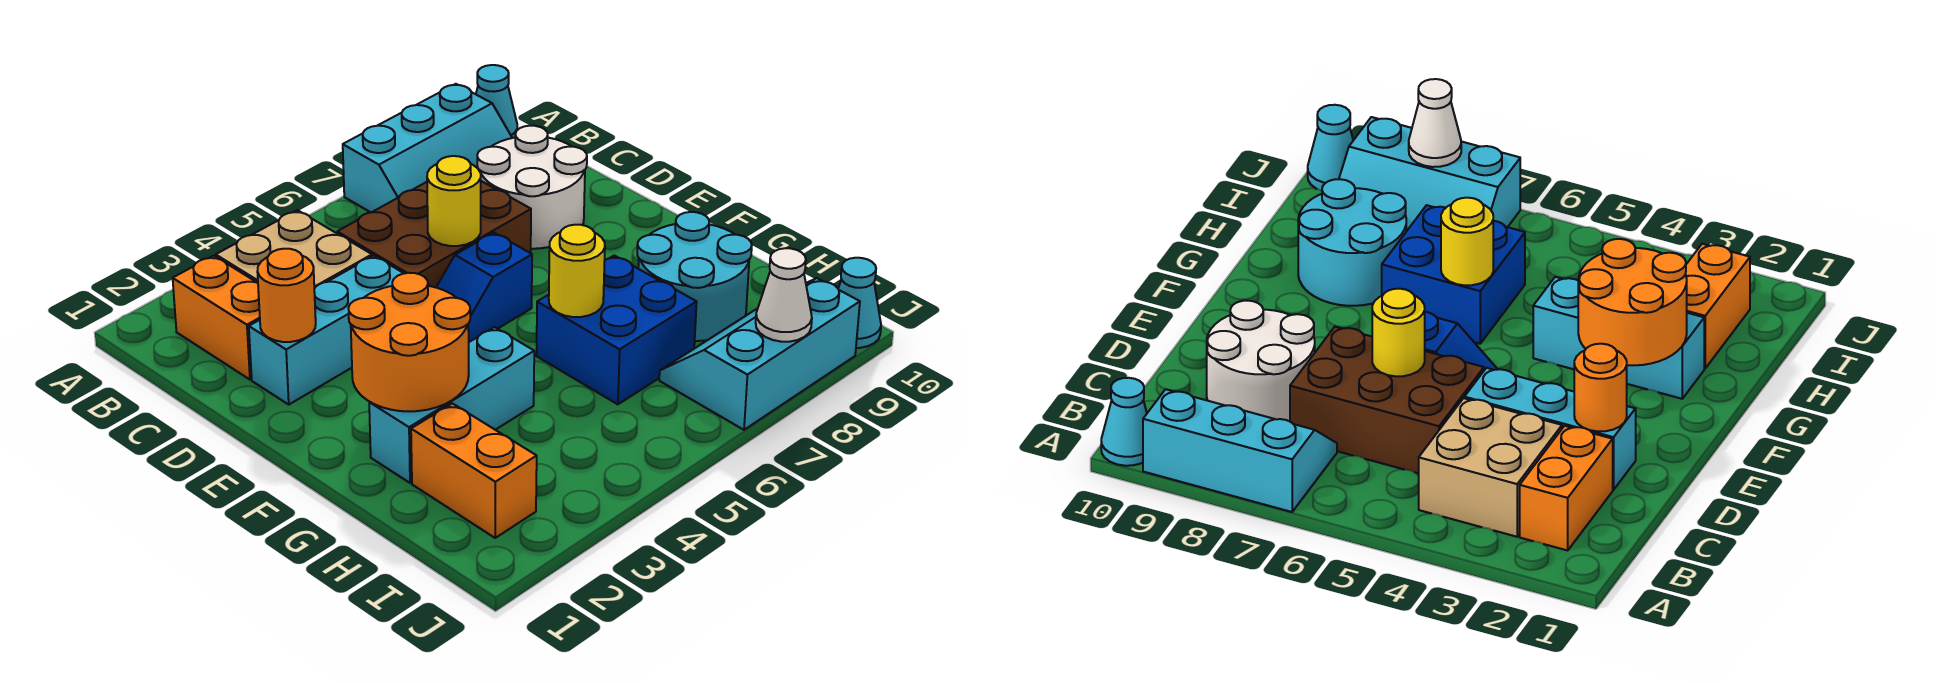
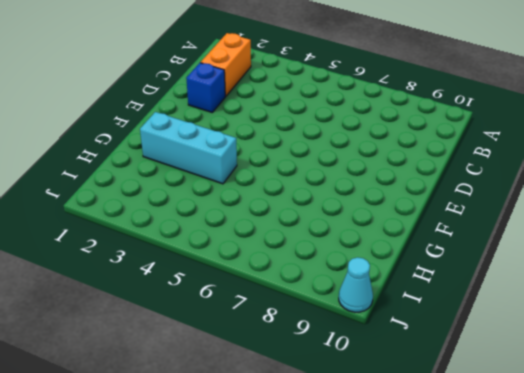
blue 1x1 brick [186,63,225,112] -> cyan 1x3 brick [249,256,404,404]
none -> cyan 2x3 slope [343,84,512,212]
none -> cyan 1x1 cone [476,65,517,138]
none -> tan 2x2 brick [216,210,372,288]

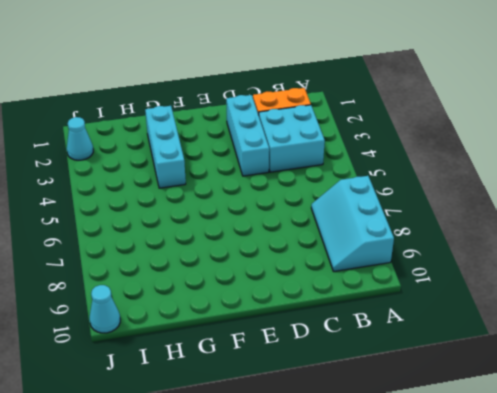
cyan 2x2 brick [259,105,325,172] -> tan 2x2 brick [216,210,372,288]
cyan 1x1 cone [67,117,93,160] -> cyan 1x1 cone moved to [476,65,517,138]
none -> brown 2x3 brick [337,181,531,287]
none -> white 2x2 round brick [477,126,587,249]
none -> blue 1x2 slope [436,233,532,342]

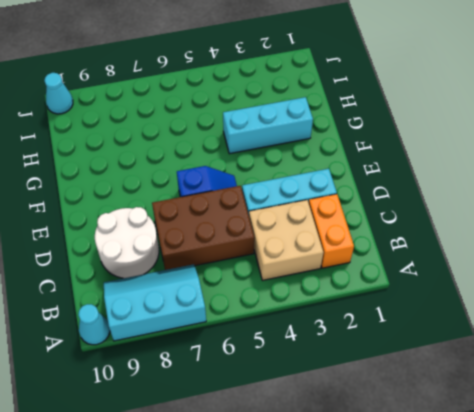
none -> blue 2x2 brick [536,255,697,404]
none -> cyan 2x2 round brick [637,212,752,341]
none -> orange 1x2 brick [411,403,537,538]

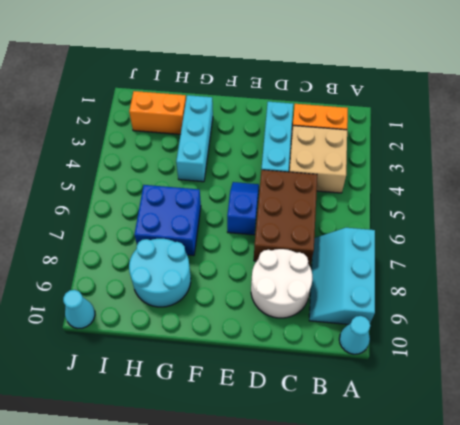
none -> cyan 2x3 slope [659,278,860,430]
none -> orange 1x1 round brick [257,249,316,342]
none -> yellow 1x1 round brick [427,156,481,246]

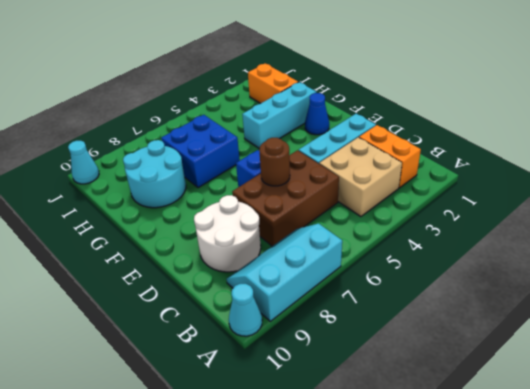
brown 1x1 round brick [259,138,290,186] -> yellow 1x1 round brick [427,156,481,246]
blue 1x1 cone [305,93,329,135] -> none
none -> cyan 2x3 slope [659,278,860,430]
none -> orange 1x1 round brick [257,249,316,342]
none -> orange 2x2 round brick [348,273,470,411]

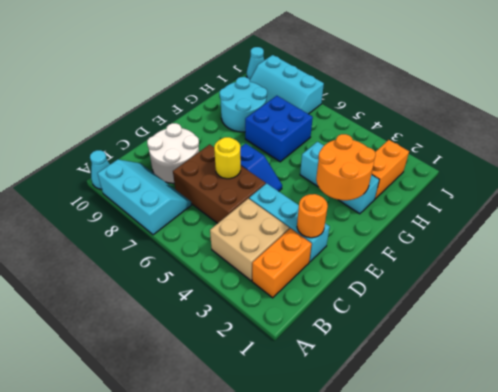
none -> yellow 1x1 round brick [549,225,605,317]
none -> white 1x1 cone [756,248,812,342]

